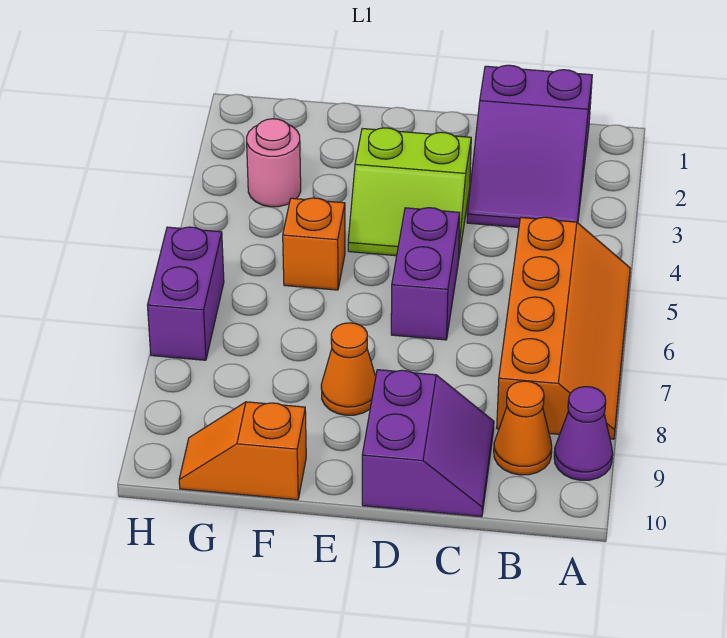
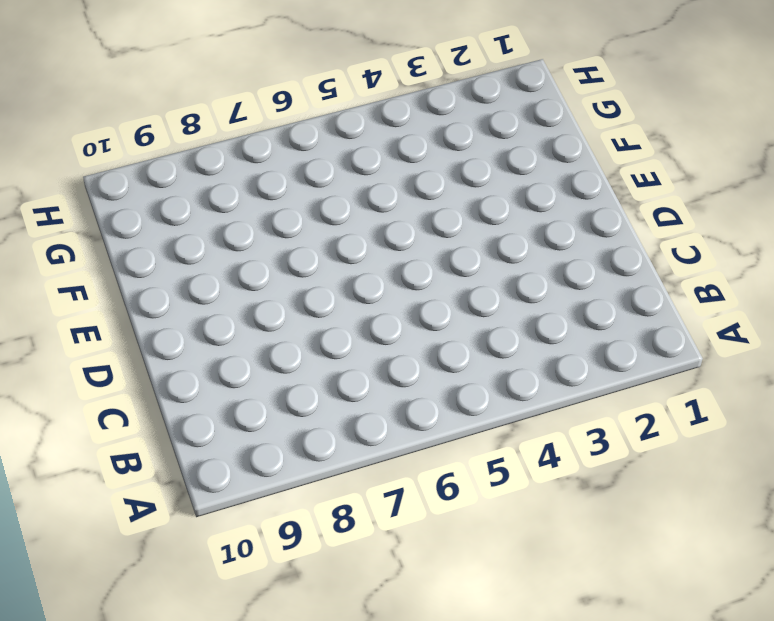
none -> orange 2x4 slope [497,217,630,439]
none -> purple 1x1 cone [554,387,613,480]
none -> purple 2x3 slope [467,65,592,227]

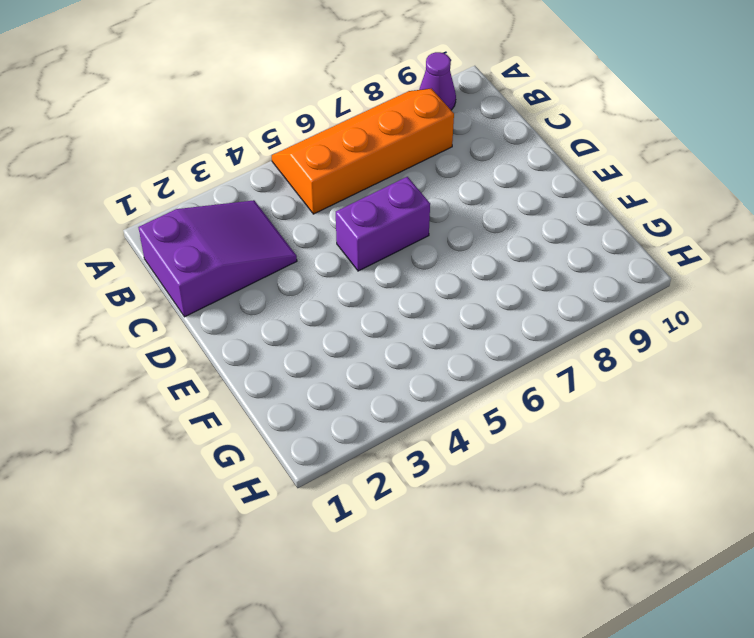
none -> orange 1x1 cone [494,381,552,475]
none -> purple 2x2 slope [362,370,494,517]
none -> lime 2x2 slope [348,128,471,261]

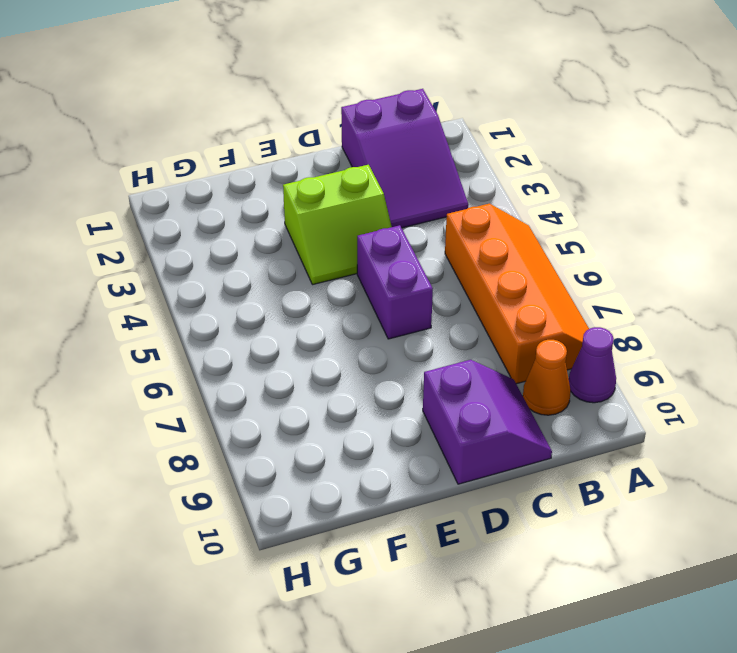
none -> orange 1x1 cone [321,323,376,415]
none -> orange 1x1 brick [283,198,345,290]
none -> orange 1x2 slope [179,402,306,500]

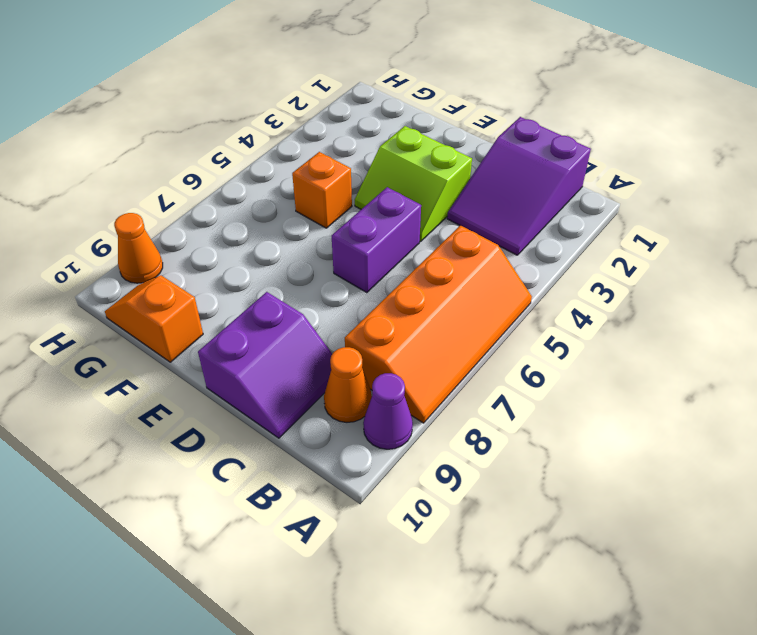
orange 1x1 cone [114,213,163,283] -> orange 1x1 cone moved to [321,323,376,415]
none -> pink 1x1 round brick [247,119,301,207]
none -> purple 1x2 brick [148,227,224,360]

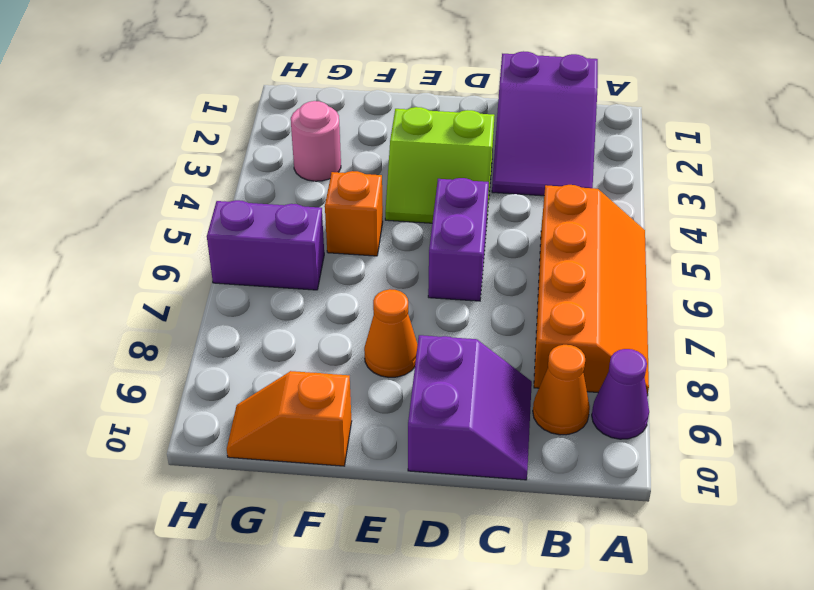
purple 1x2 brick [207,200,324,290] -> purple 1x2 brick turned to [148,227,224,360]

